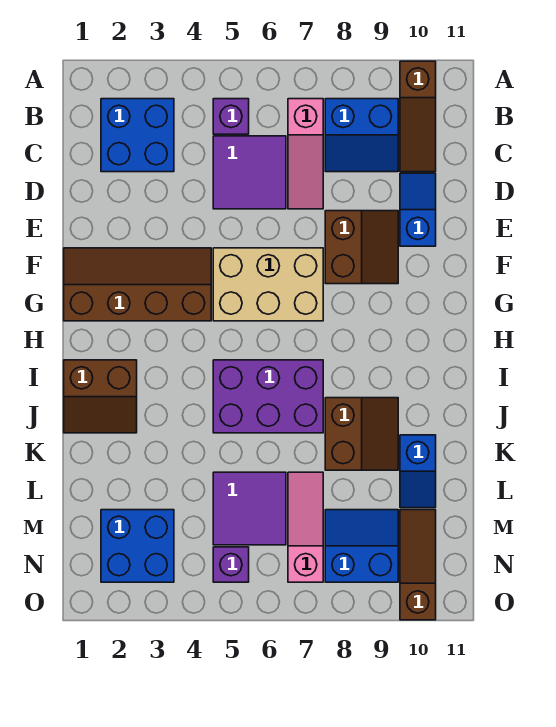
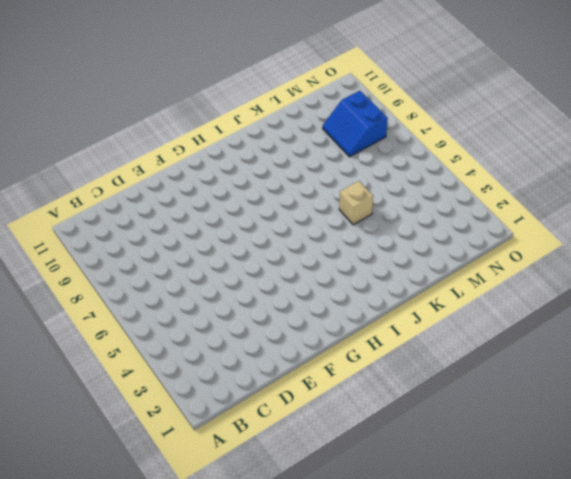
tan 1x1 brick [339,181,373,225] -> none
none -> brown 1x3 slope [400,61,436,172]
none -> blue 2x2 brick [101,99,174,172]
none -> purple 1x1 brick [213,99,249,134]

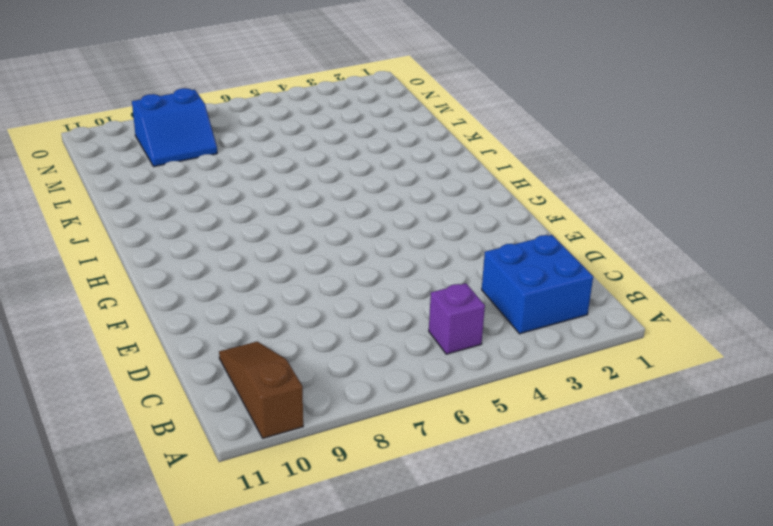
none -> pink 1x3 slope [288,99,323,209]
none -> blue 2x2 slope [325,99,398,172]
none -> purple 2x2 tile [213,136,286,209]

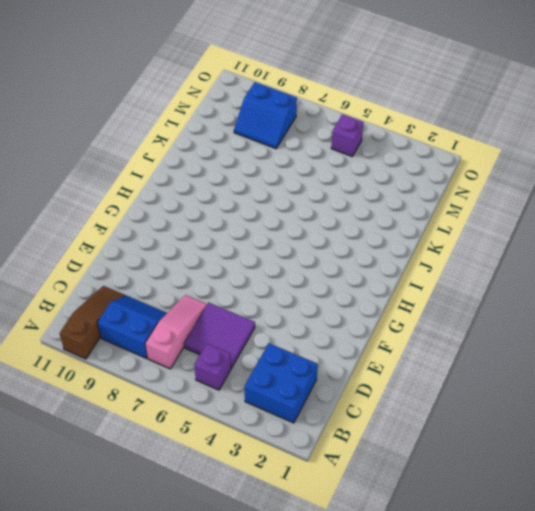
none -> blue 1x2 slope [400,173,436,246]
none -> brown 2x2 slope [325,211,398,284]
none -> brown 2x4 slope [64,248,211,321]

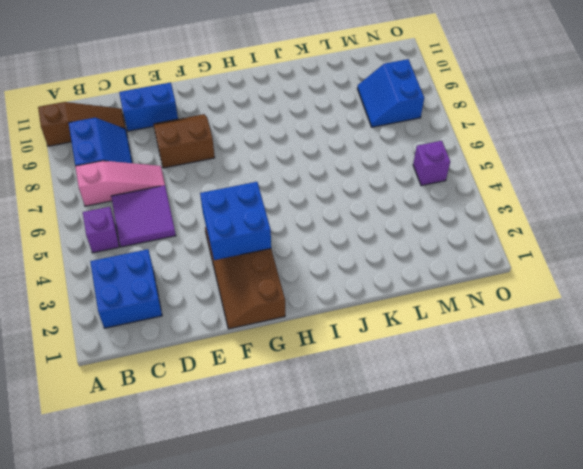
blue 1x2 brick [119,82,178,131] -> blue 1x2 slope [400,173,436,246]
blue 2x2 brick [200,182,271,260] -> blue 2x2 brick moved to [101,510,174,582]
none -> tan 2x3 brick [213,248,323,321]
none -> brown 2x2 slope [64,360,137,433]
none -> purple 2x3 brick [213,360,323,433]

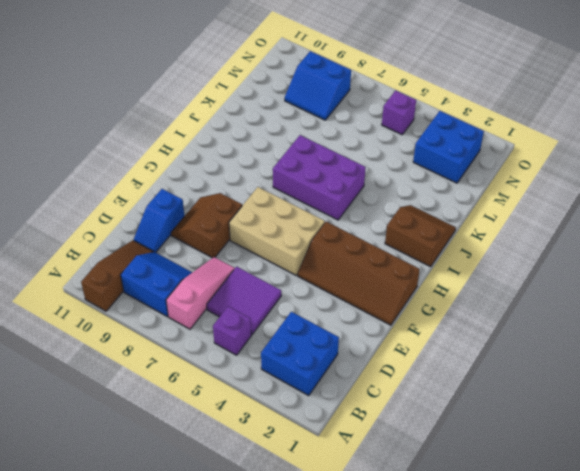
none -> brown 2x2 slope [325,398,398,470]
none -> blue 1x2 slope [400,435,436,508]
none -> purple 2x2 tile [213,472,286,545]

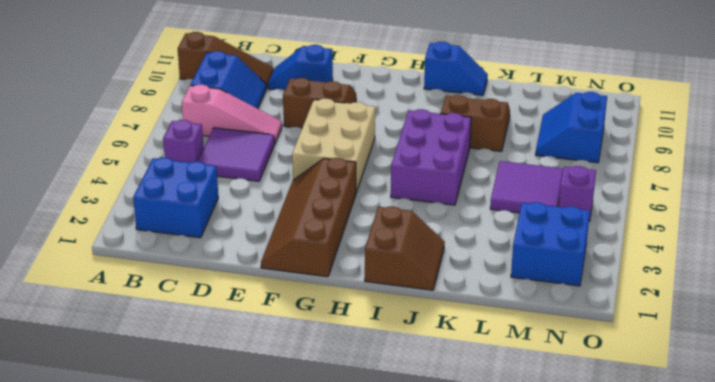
blue 1x2 slope [424,42,488,95] -> blue 1x2 slope moved to [400,435,436,508]
none -> pink 1x3 slope [288,472,323,582]
none -> brown 1x3 slope [400,510,436,620]

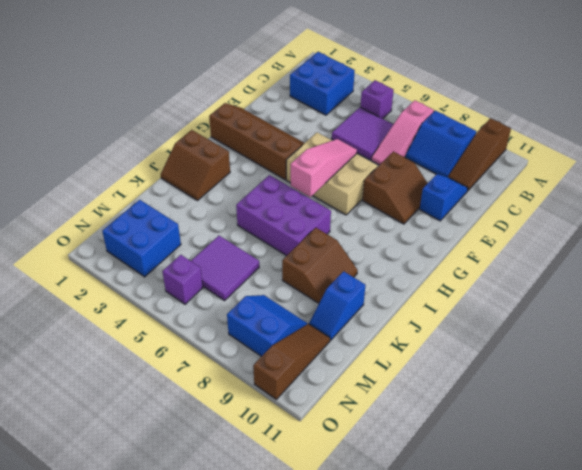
pink 1x3 slope [291,139,357,197] -> pink 1x3 slope moved to [288,472,323,582]

